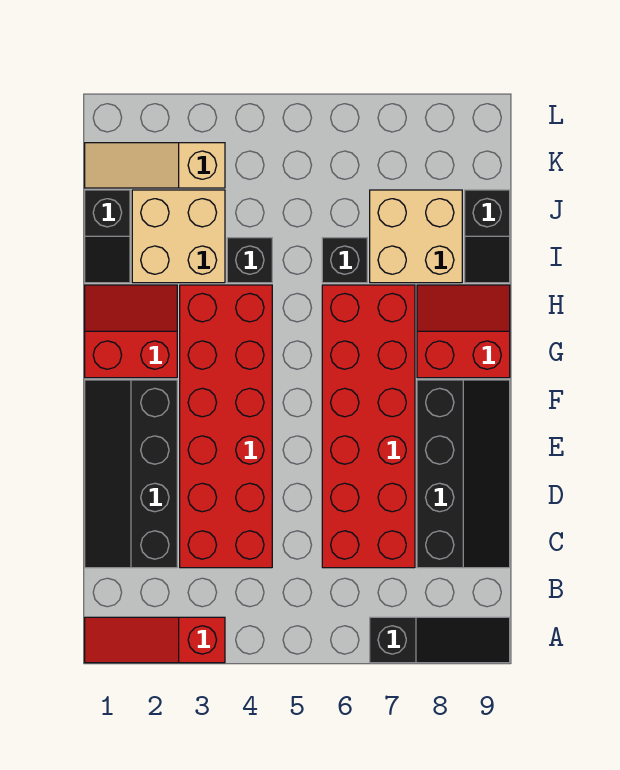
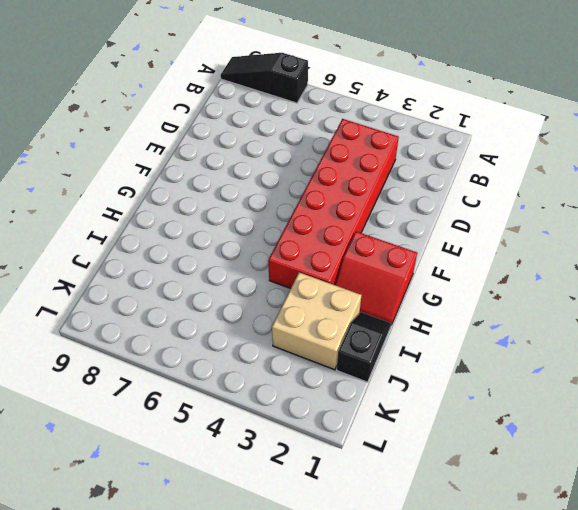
none -> red 1x3 slope [85,617,225,663]
none -> black 2x4 slope [85,380,177,568]
none -> red 2x6 brick [322,285,415,568]

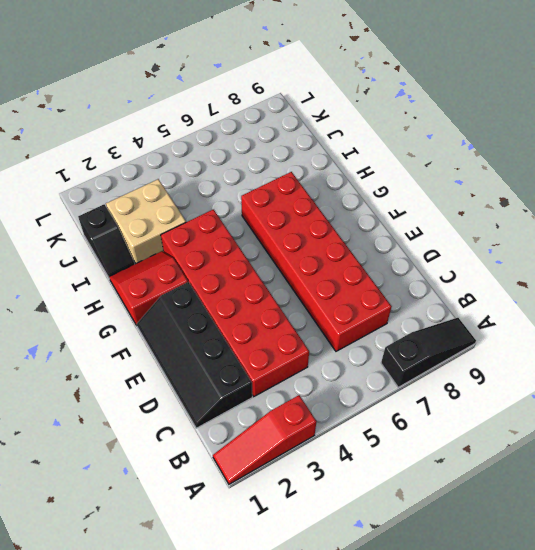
none -> black 2x4 slope [417,380,510,568]
none -> red 2x2 slope [417,285,510,378]
none -> black 1x1 brick [227,238,272,283]

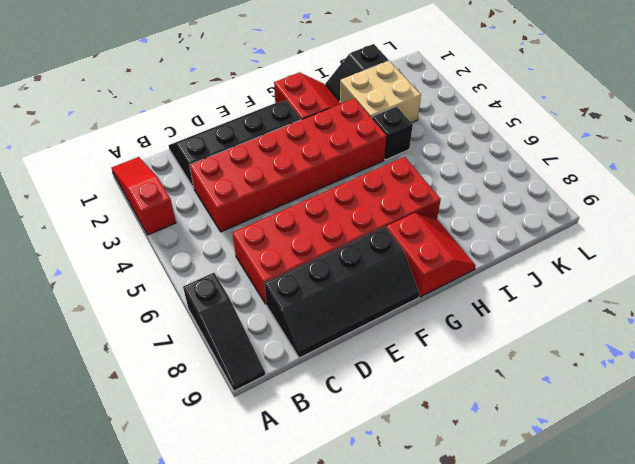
none -> black 1x1 brick [322,238,367,283]
none -> tan 2x2 brick [370,190,462,283]
none -> black 1x2 slope [465,190,510,283]

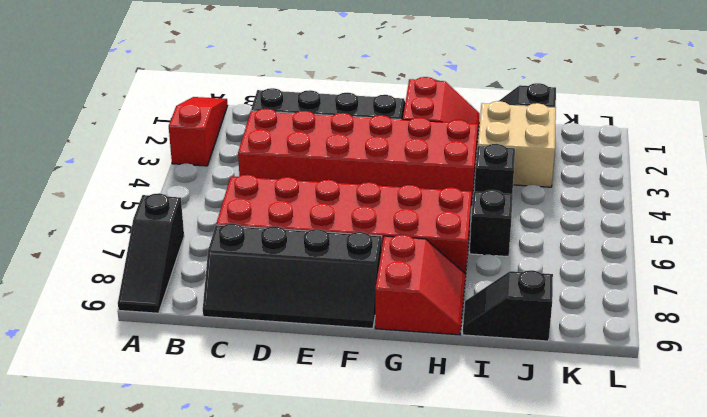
none -> tan 2x2 brick [370,190,462,283]
none -> tan 1x3 slope [85,143,225,188]

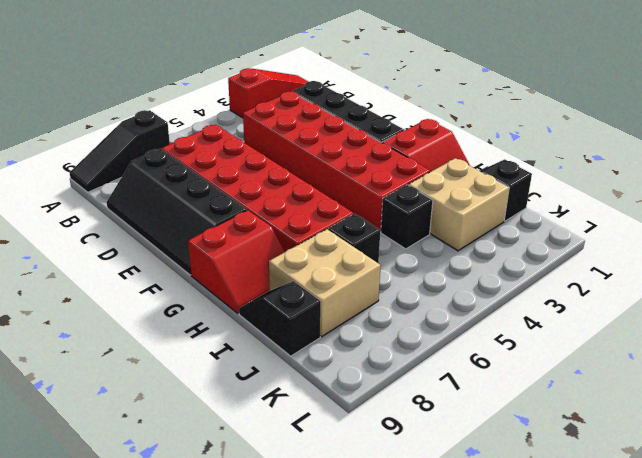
none -> tan 1x3 slope [85,143,225,188]

